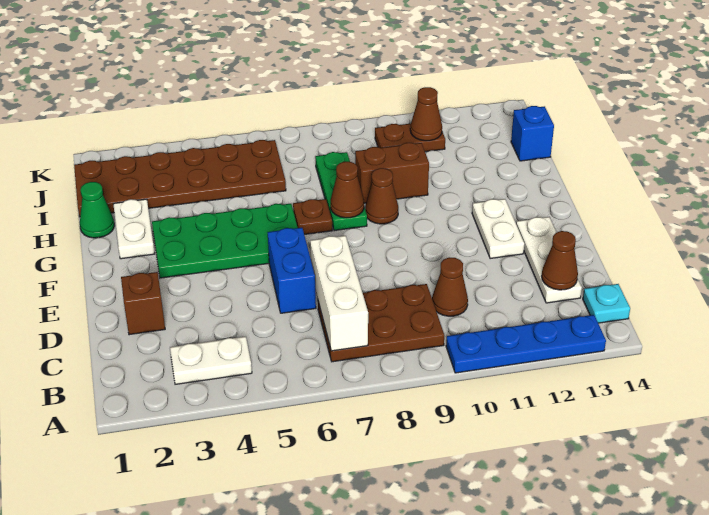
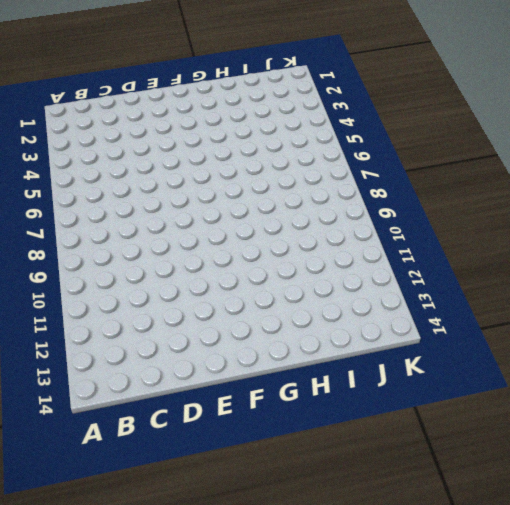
none -> blue 1x4 plate [446,315,606,373]
none -> white 1x2 plate [170,336,252,384]
none -> brown 2x3 plate [318,284,444,362]

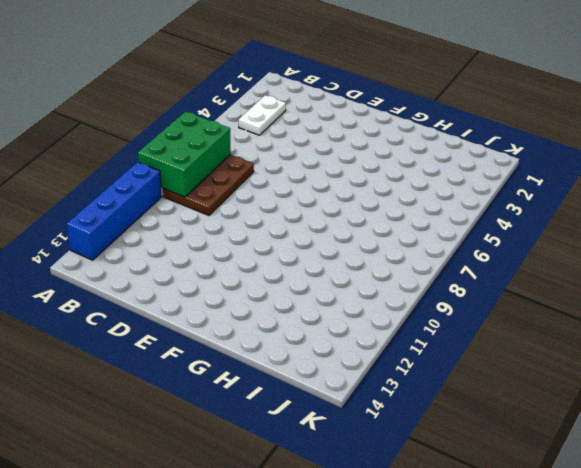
green 2x3 brick [138,111,231,197] -> white 1x3 brick [310,236,368,351]
blue 1x4 brick [67,162,161,260] -> blue 1x4 plate [446,315,606,373]
none -> cyan 1x1 plate [583,284,630,323]
none -> brown 1x1 cone [432,257,468,316]
none -> white 1x3 plate [516,217,582,303]

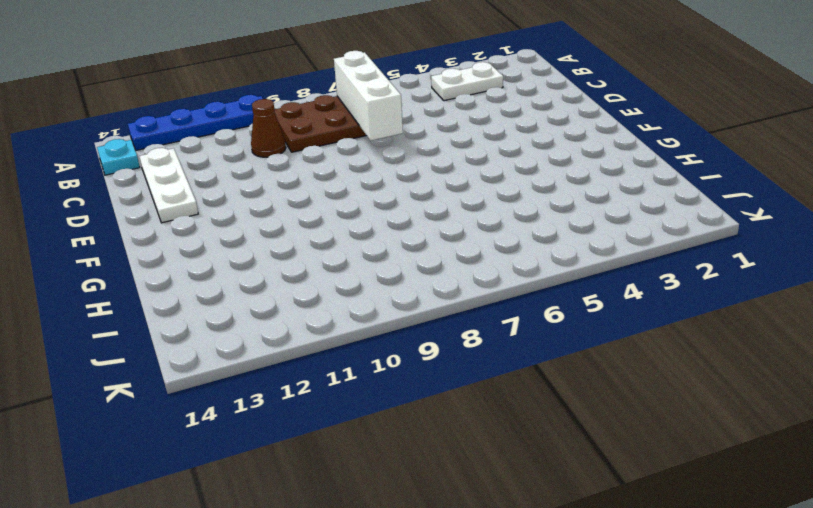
none -> brown 1x1 brick [121,272,165,335]
none -> blue 1x2 brick [268,228,316,313]
none -> white 1x2 plate [472,199,524,259]

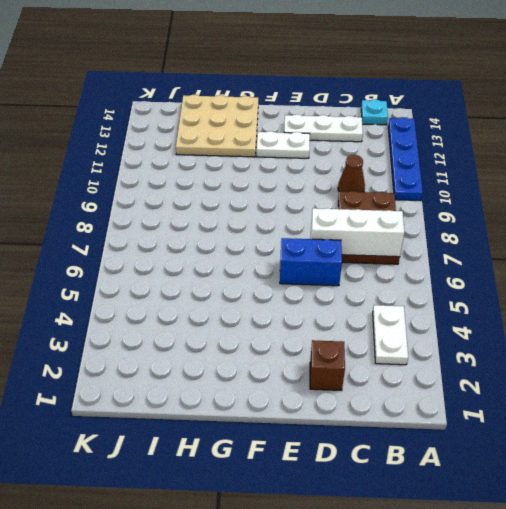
tan 3x3 plate [176,94,258,157] -> blue 1x1 brick [511,106,554,161]
none -> green 2x4 plate [152,204,298,278]
none -> white 1x2 plate [113,199,155,259]
none -> brown 1x1 plate [293,199,332,234]

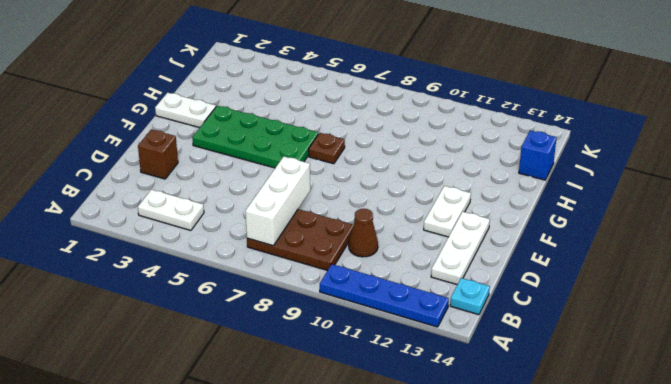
white 1x2 plate [155,93,216,128] -> white 1x2 plate turned to [113,199,155,259]
none -> blue 1x2 brick [268,228,316,313]
none -> green 1x3 plate [315,152,367,231]
none -> brown 1x1 cone [365,168,398,224]

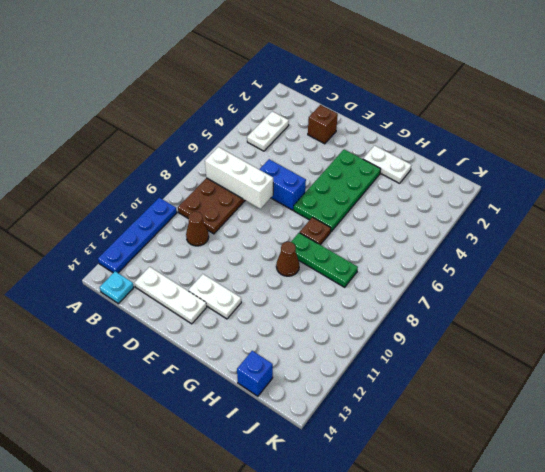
none -> green 1x1 cone [80,182,114,238]
none -> brown 1x2 brick [355,143,429,203]
none -> brown 2x6 plate [74,140,286,217]

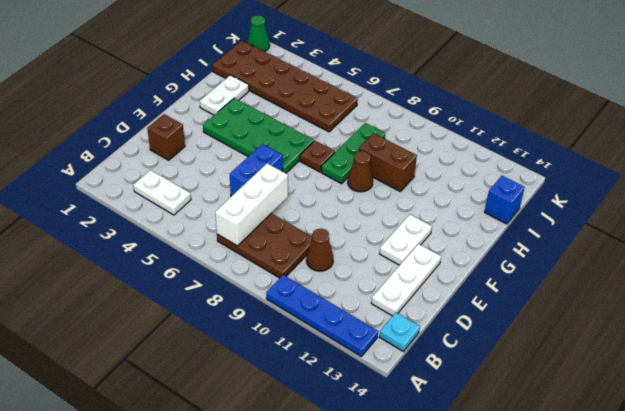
green 1x1 cone [247,15,270,52] -> green 1x1 cone moved to [80,182,114,238]
none -> brown 1x2 plate [375,124,445,152]
none -> brown 1x1 cone [542,231,578,290]
none -> brown 1x1 cone [331,162,364,218]

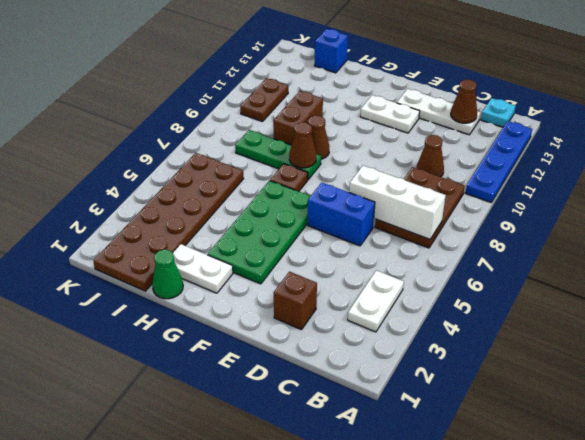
none -> brown 1x1 cone [410,87,442,141]

